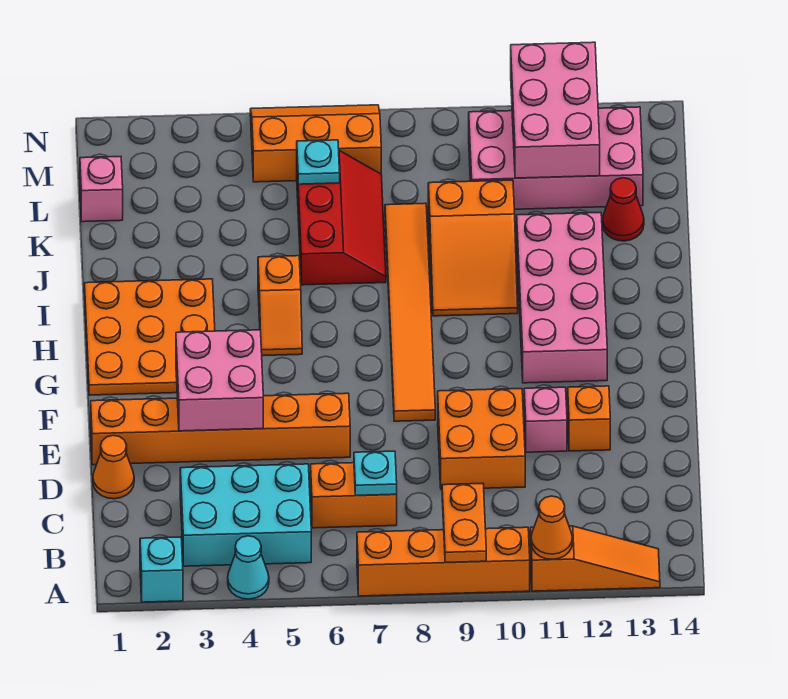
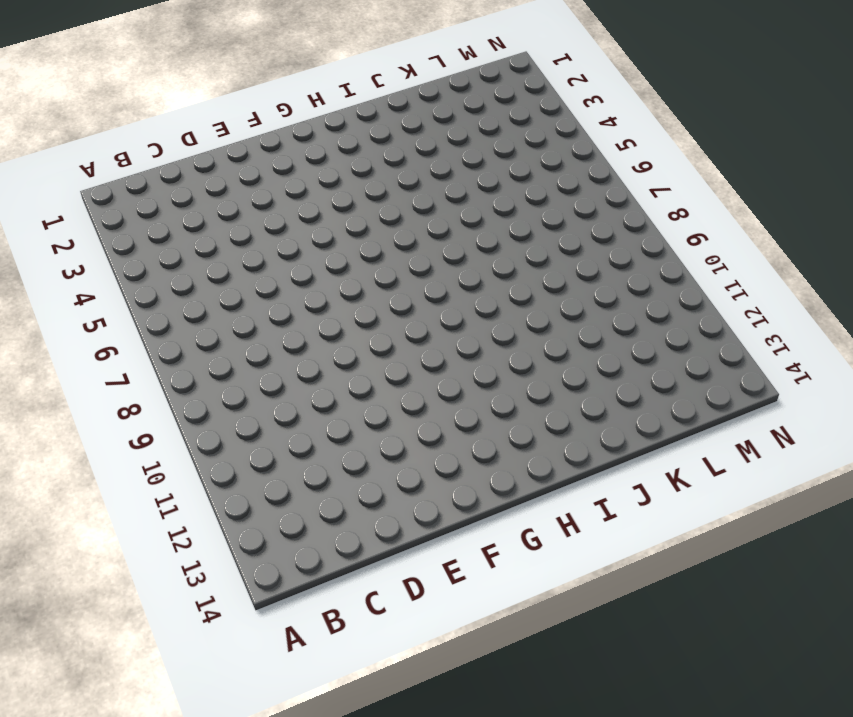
none -> cyan 1x1 brick [140,537,183,602]
none -> cyan 1x1 cone [228,536,269,599]
none -> orange 1x4 brick [357,527,530,596]

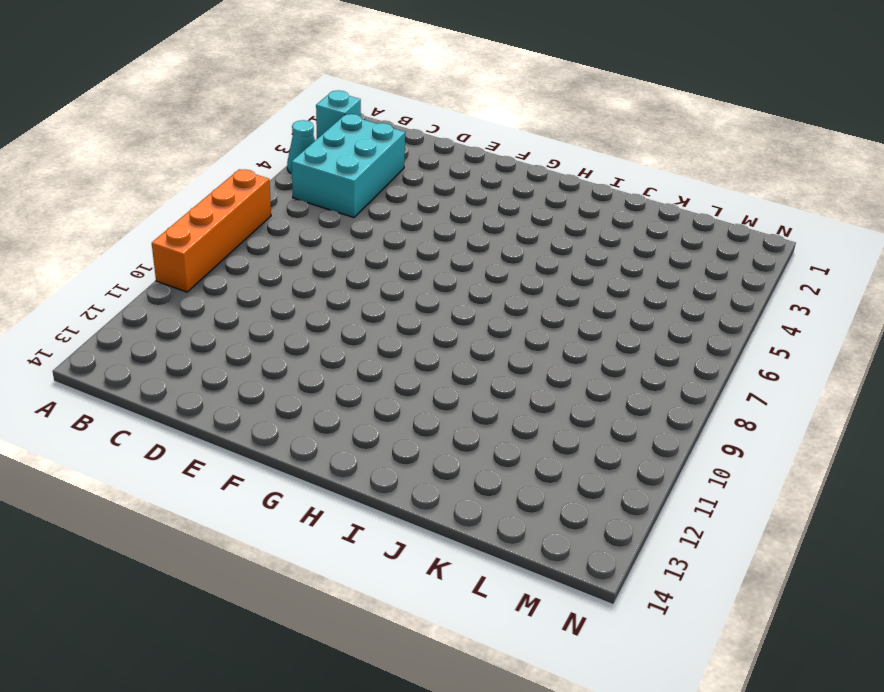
none -> orange 1x3 slope [530,526,660,591]
none -> orange 1x2 brick [311,463,397,528]
none -> orange 1x1 cone [93,435,134,499]

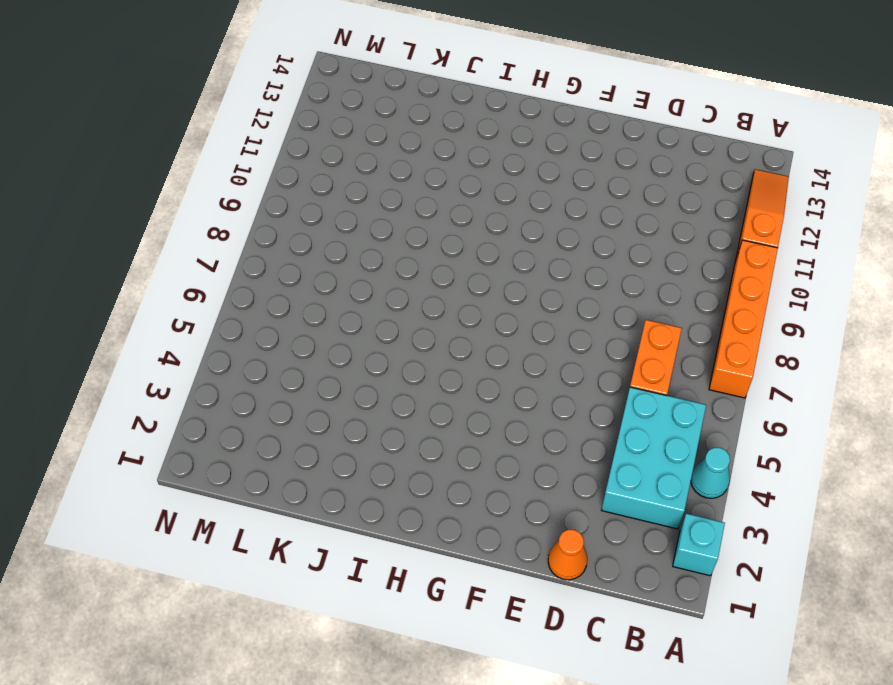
none -> orange 2x2 brick [438,389,525,490]
none -> orange 1x6 brick [91,393,350,465]
none -> pink 1x1 brick [524,387,567,452]

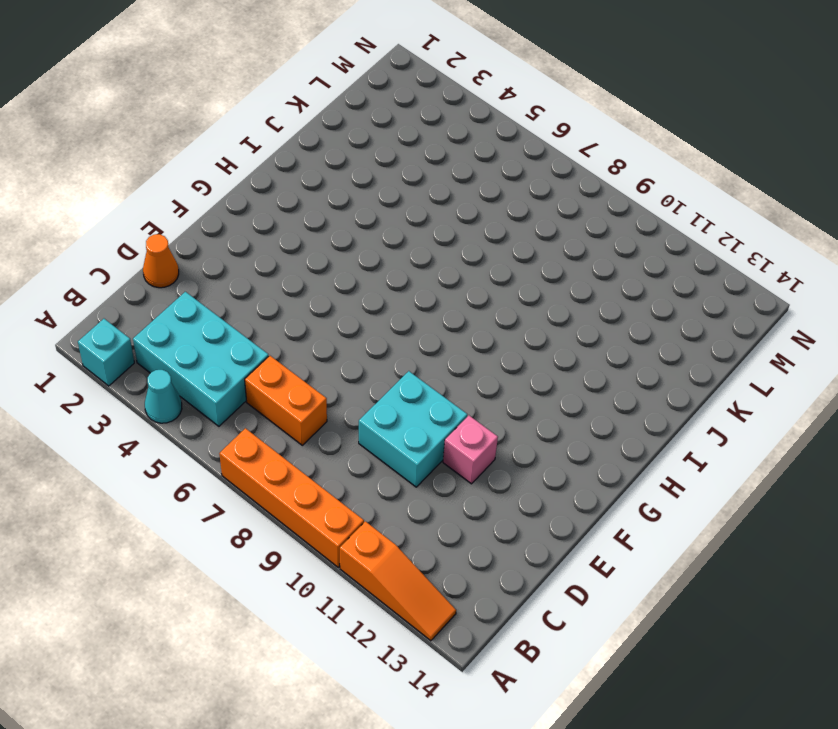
cyan 2x2 brick [359,371,467,487] -> orange 2x2 brick [438,389,525,490]
none -> orange 1x6 brick [91,393,350,465]
none -> orange 1x1 brick [568,386,610,451]
none -> orange 1x6 tile [385,203,435,421]

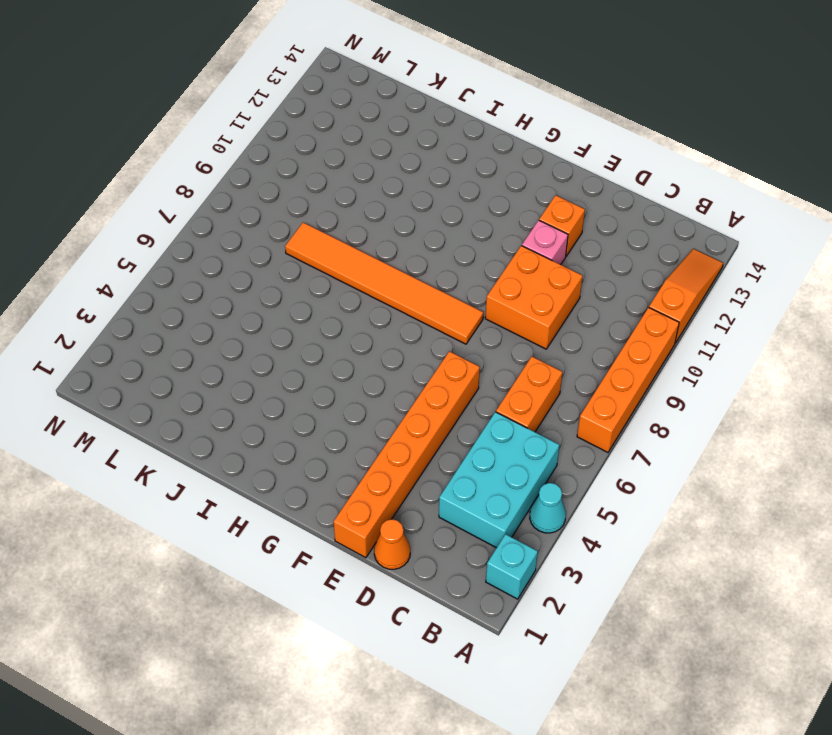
none -> orange 3x3 plate [85,279,215,395]
none -> pink 2x4 brick [517,213,607,383]
none -> orange 1x2 slope [258,256,302,356]

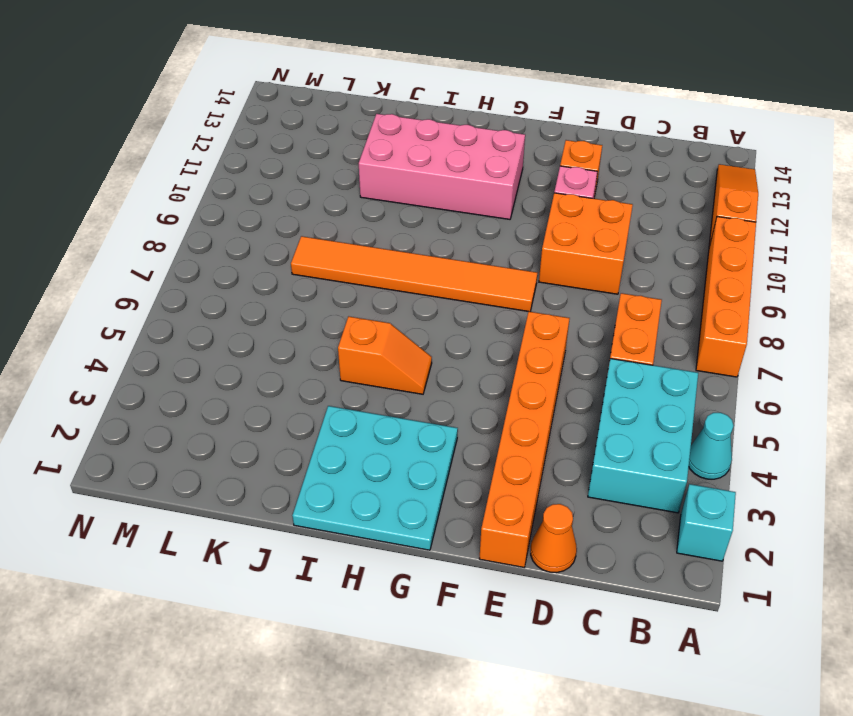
cyan 3x3 plate [292,406,458,550] -> orange 3x3 plate [85,279,215,395]
none -> orange 2x3 slope [428,180,518,316]
none -> red 2x3 slope [297,151,386,285]
none -> red 1x1 cone [603,178,644,241]

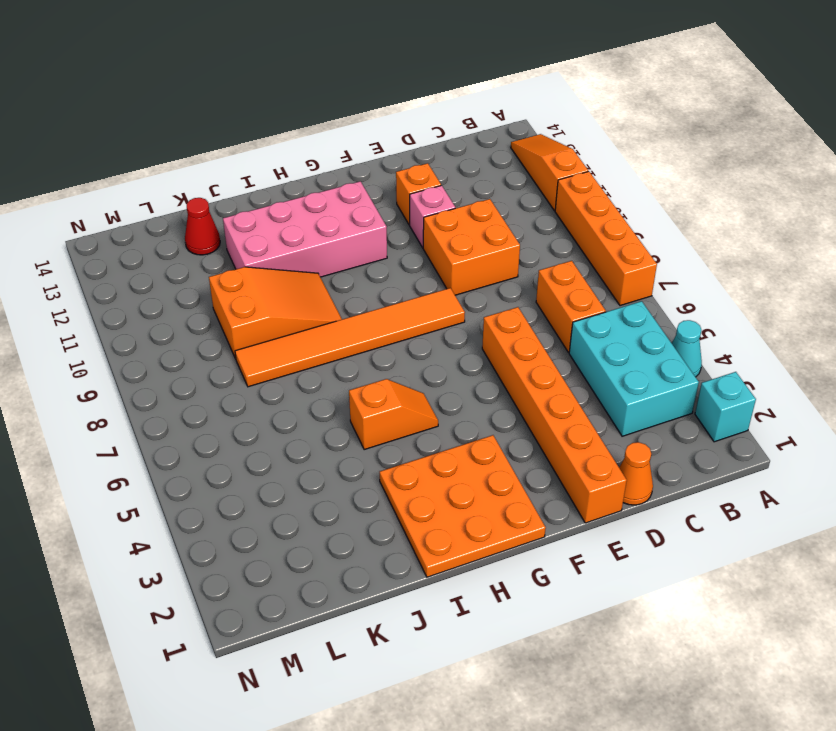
none -> red 2x3 slope [297,151,386,285]
none -> pink 1x1 brick [80,157,123,222]
none -> pink 2x4 brick [469,107,643,209]

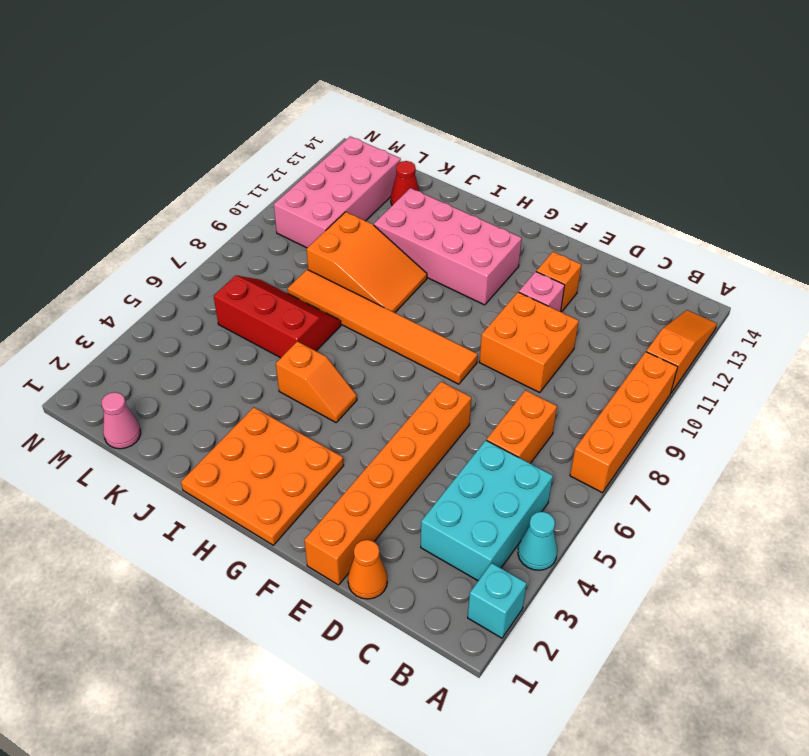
pink 1x1 cone [102,392,141,449] -> pink 1x1 brick [80,157,123,222]
none -> orange 2x3 slope [250,105,381,182]
none -> orange 1x2 plate [442,483,486,562]
none -> orange 1x1 cone [531,496,572,559]

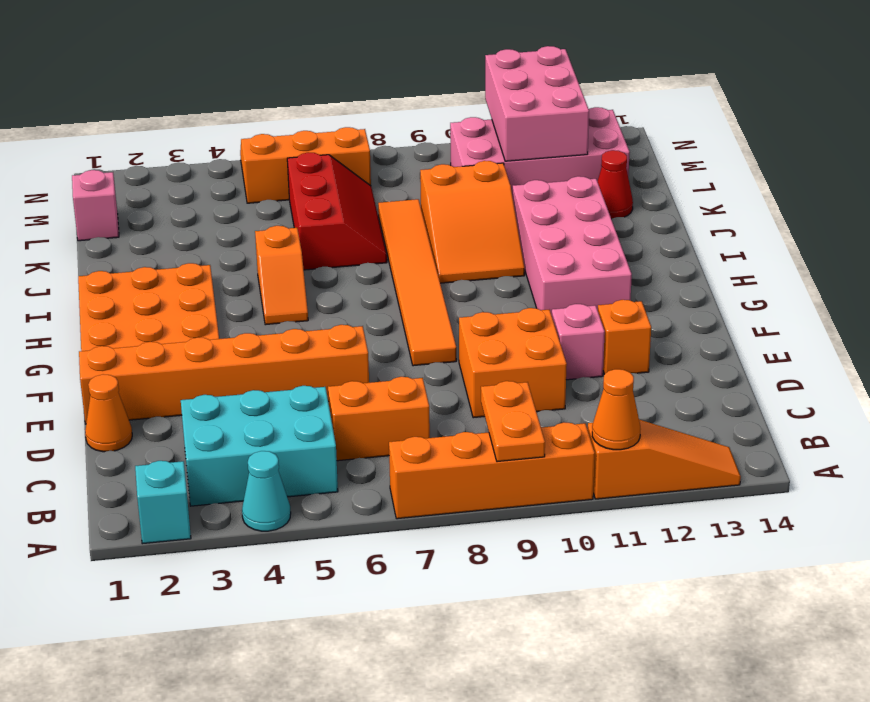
none -> cyan 1x1 plate [354,451,397,495]
none -> pink 2x2 brick [176,330,263,431]
none -> cyan 1x1 plate [297,140,340,184]

